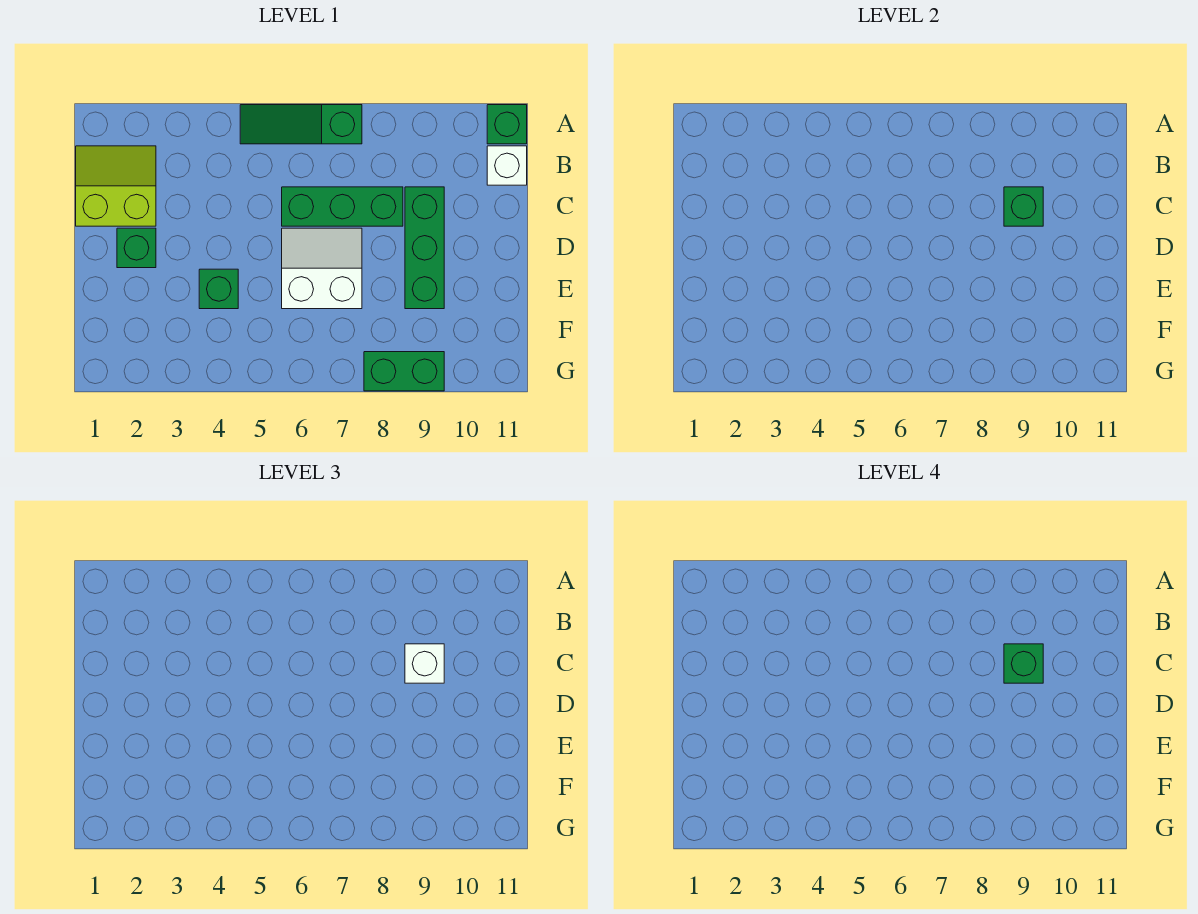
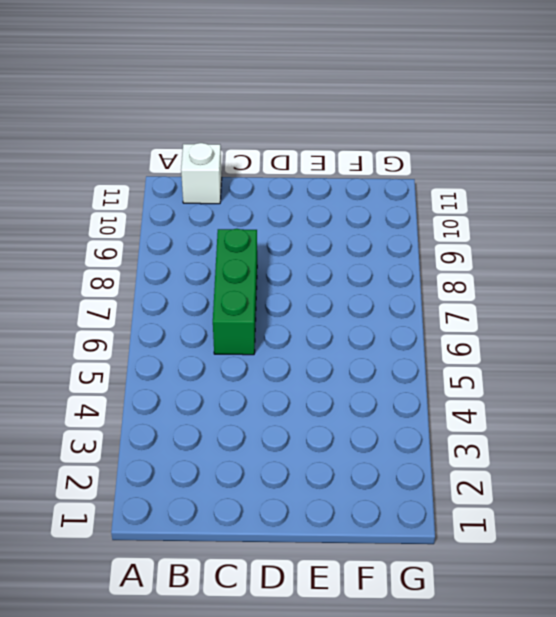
none -> green 1x3 slope [240,105,362,144]
none -> green 1x1 brick [487,105,527,144]
none -> lime 2x2 slope [76,146,156,226]

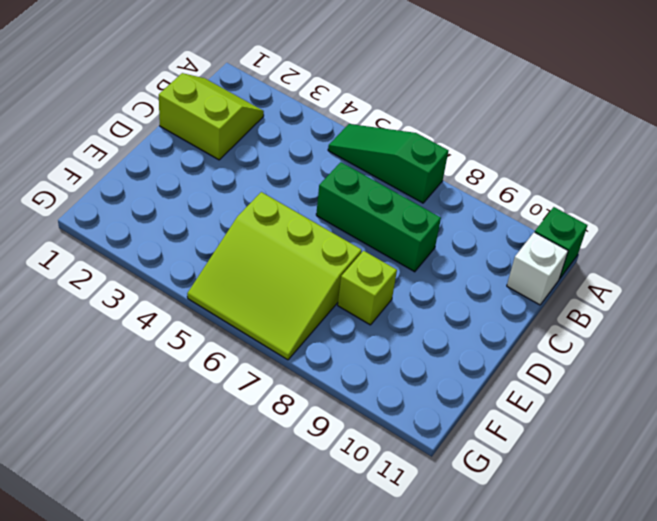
lime 3x3 slope [187,192,362,360] -> white 2x2 slope [282,228,362,309]
lime 1x1 brick [338,251,397,325] -> none
none -> green 1x3 brick [405,187,444,309]
none -> green 1x1 brick [117,228,156,268]
none -> green 1x1 brick [199,269,238,309]

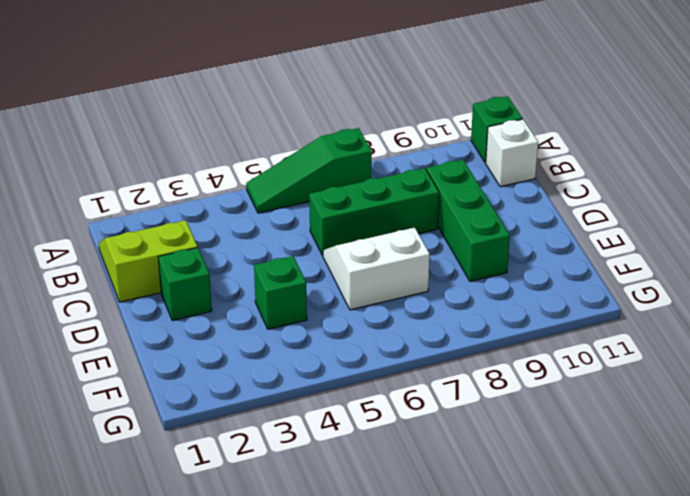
none -> green 1x2 brick [364,352,444,391]
none -> green 1x1 brick [1004,187,1043,226]
none -> white 1x1 brick [405,644,444,683]

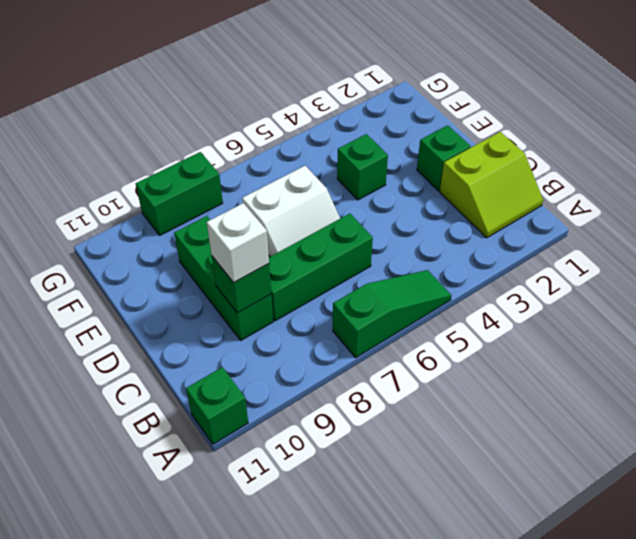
none -> white 1x1 brick [487,146,527,185]
none -> green 1x1 brick [1004,644,1043,683]

